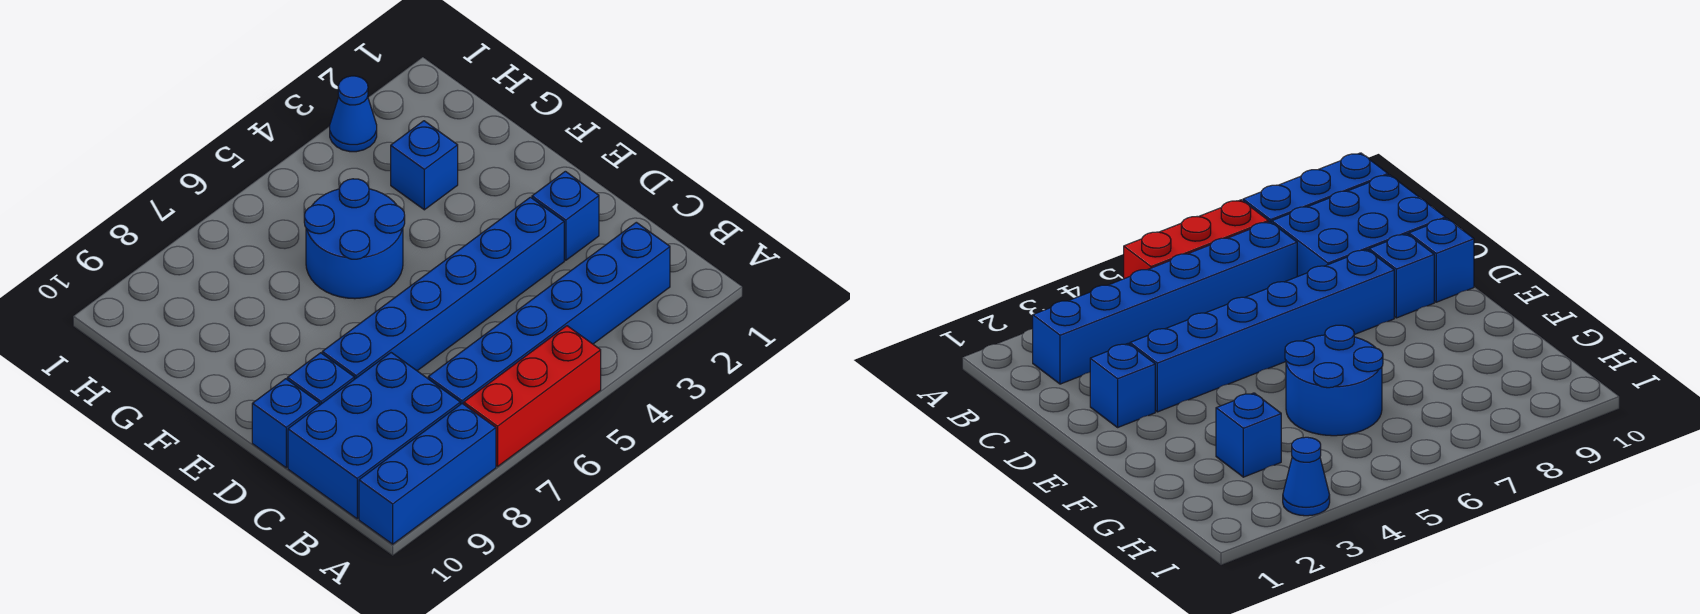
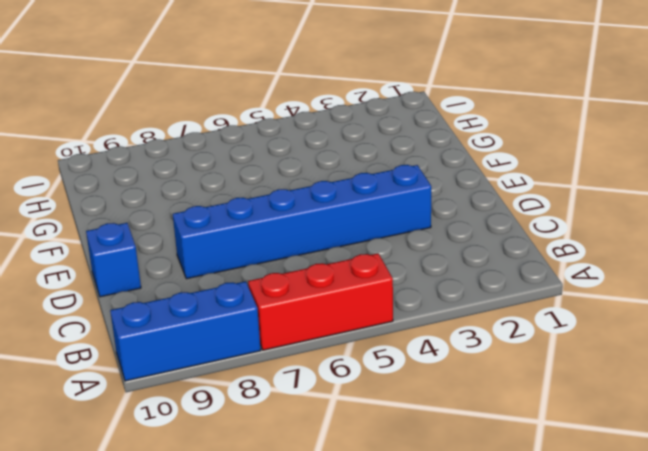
none -> blue 1x6 brick [428,222,670,404]
none -> blue 2x3 brick [288,353,460,519]

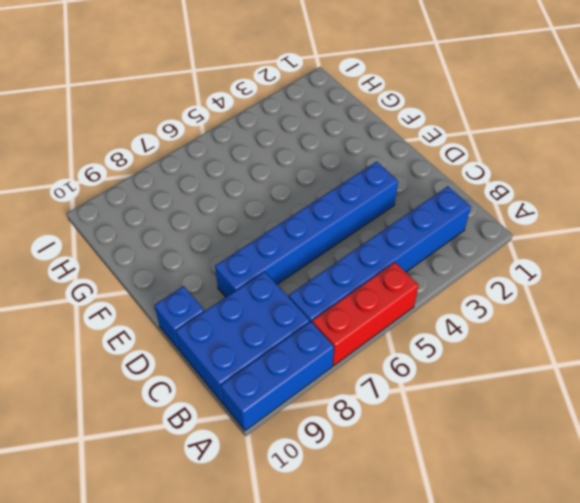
none -> blue 1x1 brick [532,171,599,260]
none -> blue 1x1 brick [287,353,354,405]

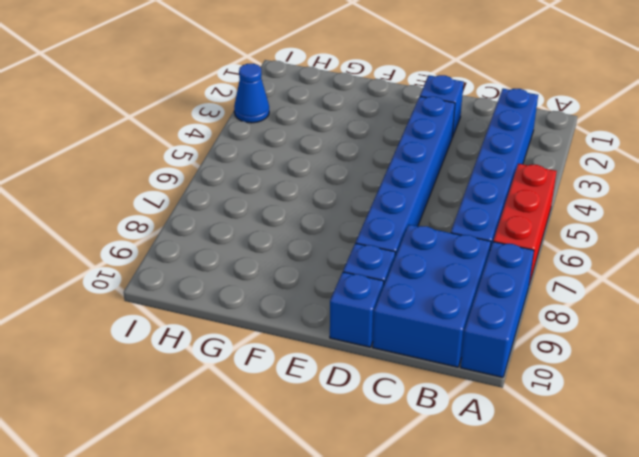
none -> blue 2x2 round brick [304,179,405,299]
none -> blue 1x1 brick [391,121,458,210]

